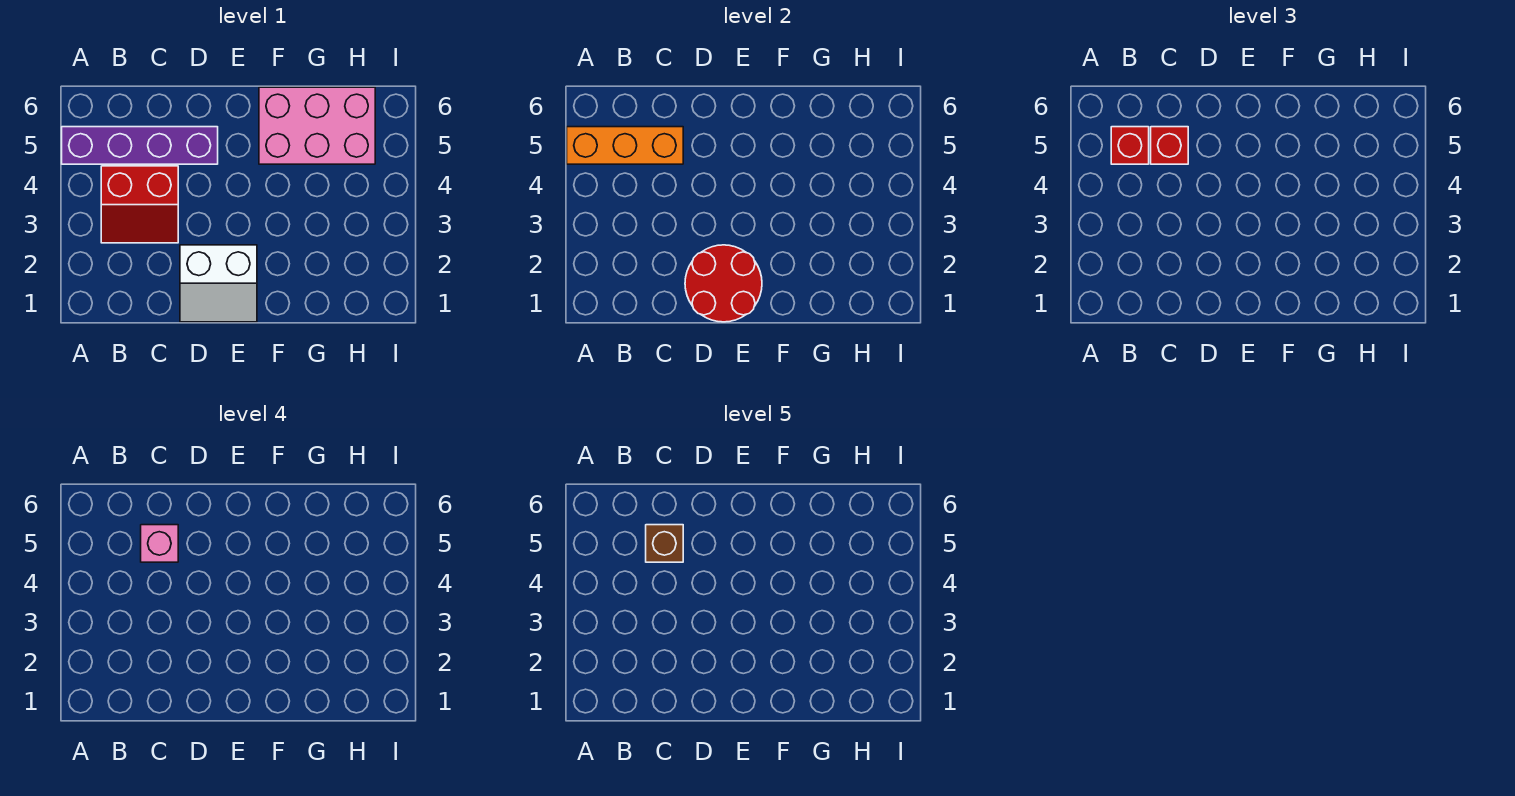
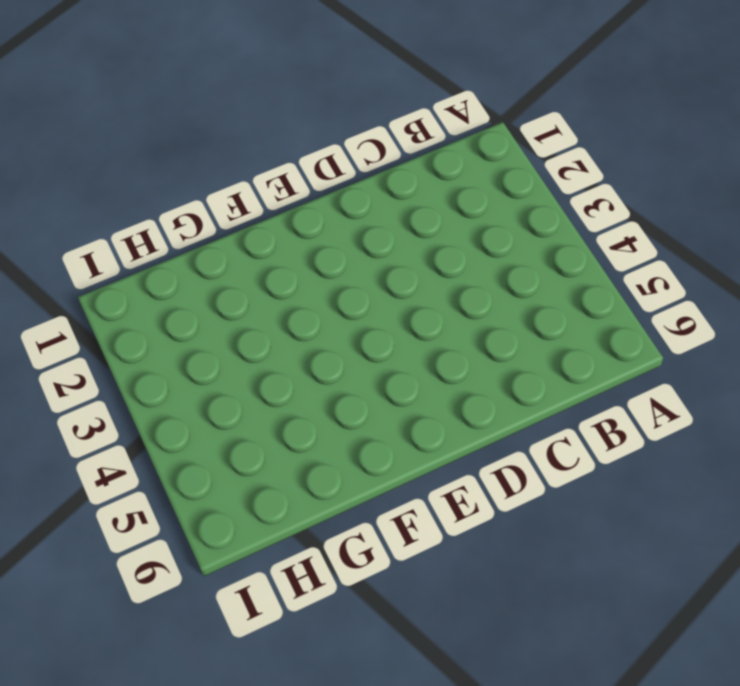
none -> purple 1x4 brick [62,127,218,164]
none -> red 2x2 slope [101,166,178,243]

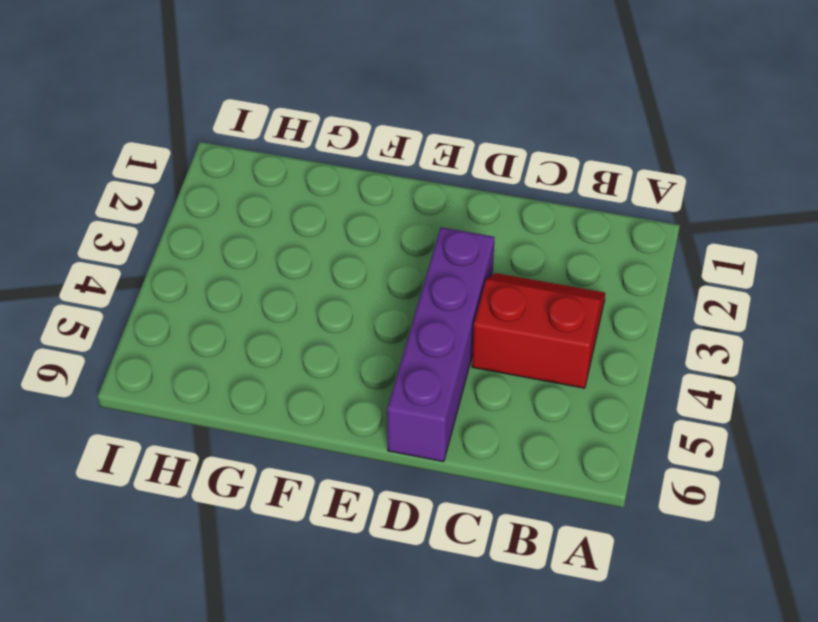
purple 1x4 brick [387,227,495,462] -> purple 1x4 brick turned to [62,127,218,164]
none -> white 2x2 slope [180,245,257,322]
none -> pink 2x3 brick [259,87,375,164]

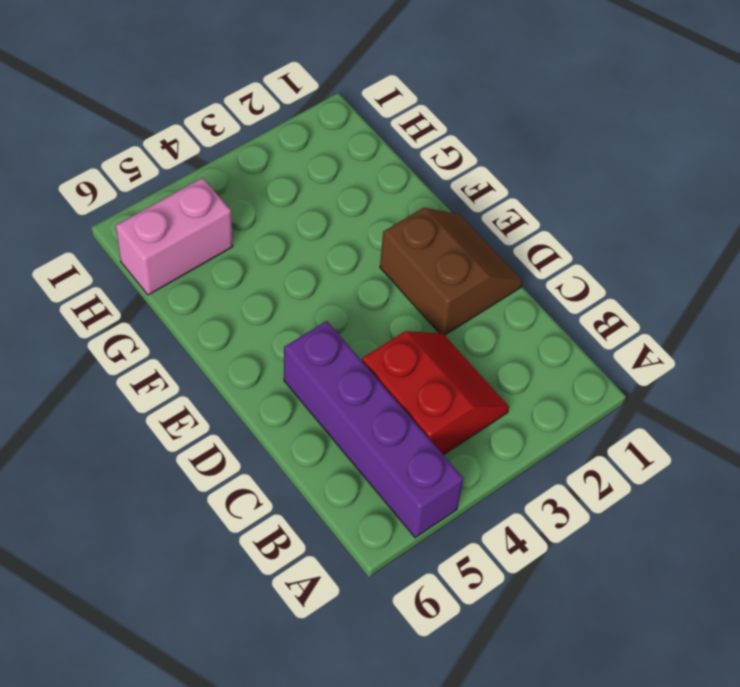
brown 2x2 slope [380,208,522,335] -> white 2x2 slope [180,245,257,322]
pink 1x2 brick [116,178,233,295] -> pink 2x3 brick [259,87,375,164]
none -> orange 1x3 brick [567,127,683,164]
none -> red 2x2 round brick [685,245,762,322]

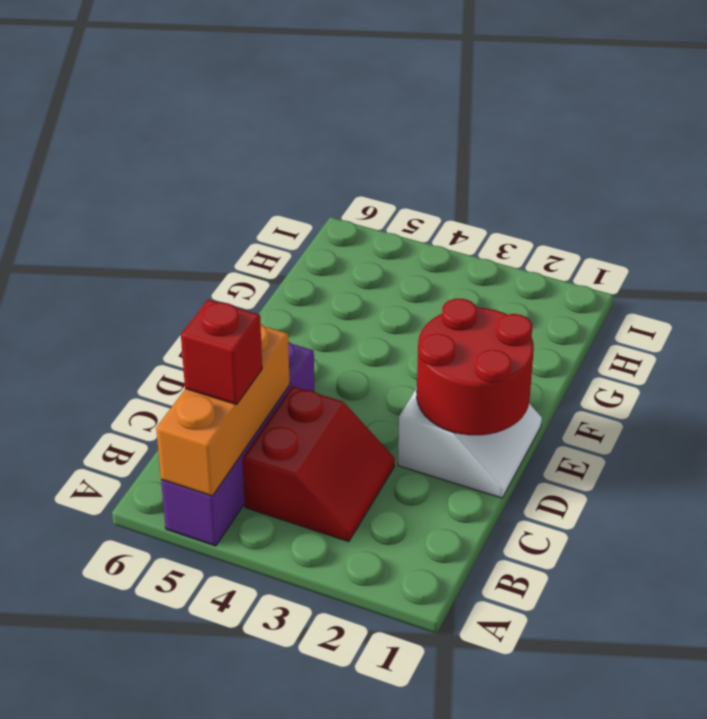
none -> pink 2x3 brick [259,87,375,164]
none -> red 1x1 brick [1151,127,1188,164]

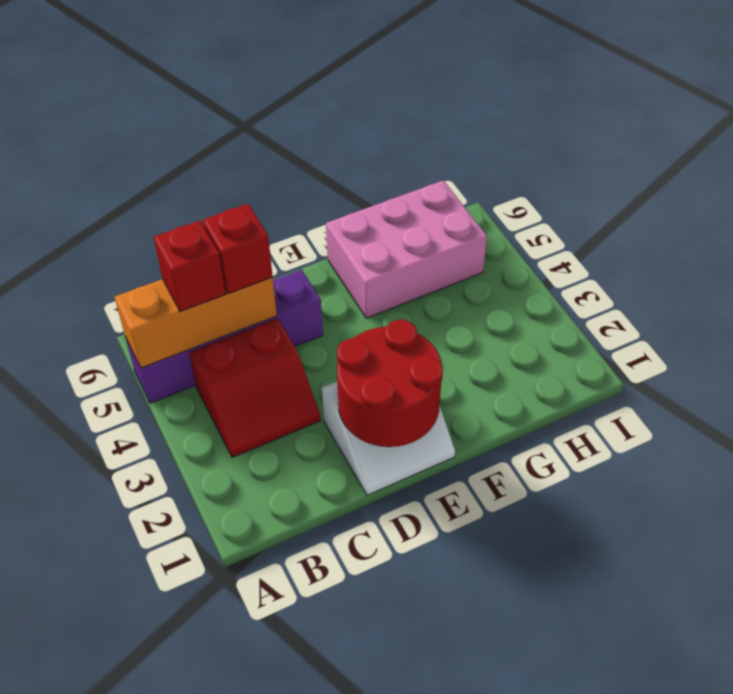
none -> pink 1x1 brick [141,525,178,562]
none -> brown 1x1 brick [646,525,683,562]

